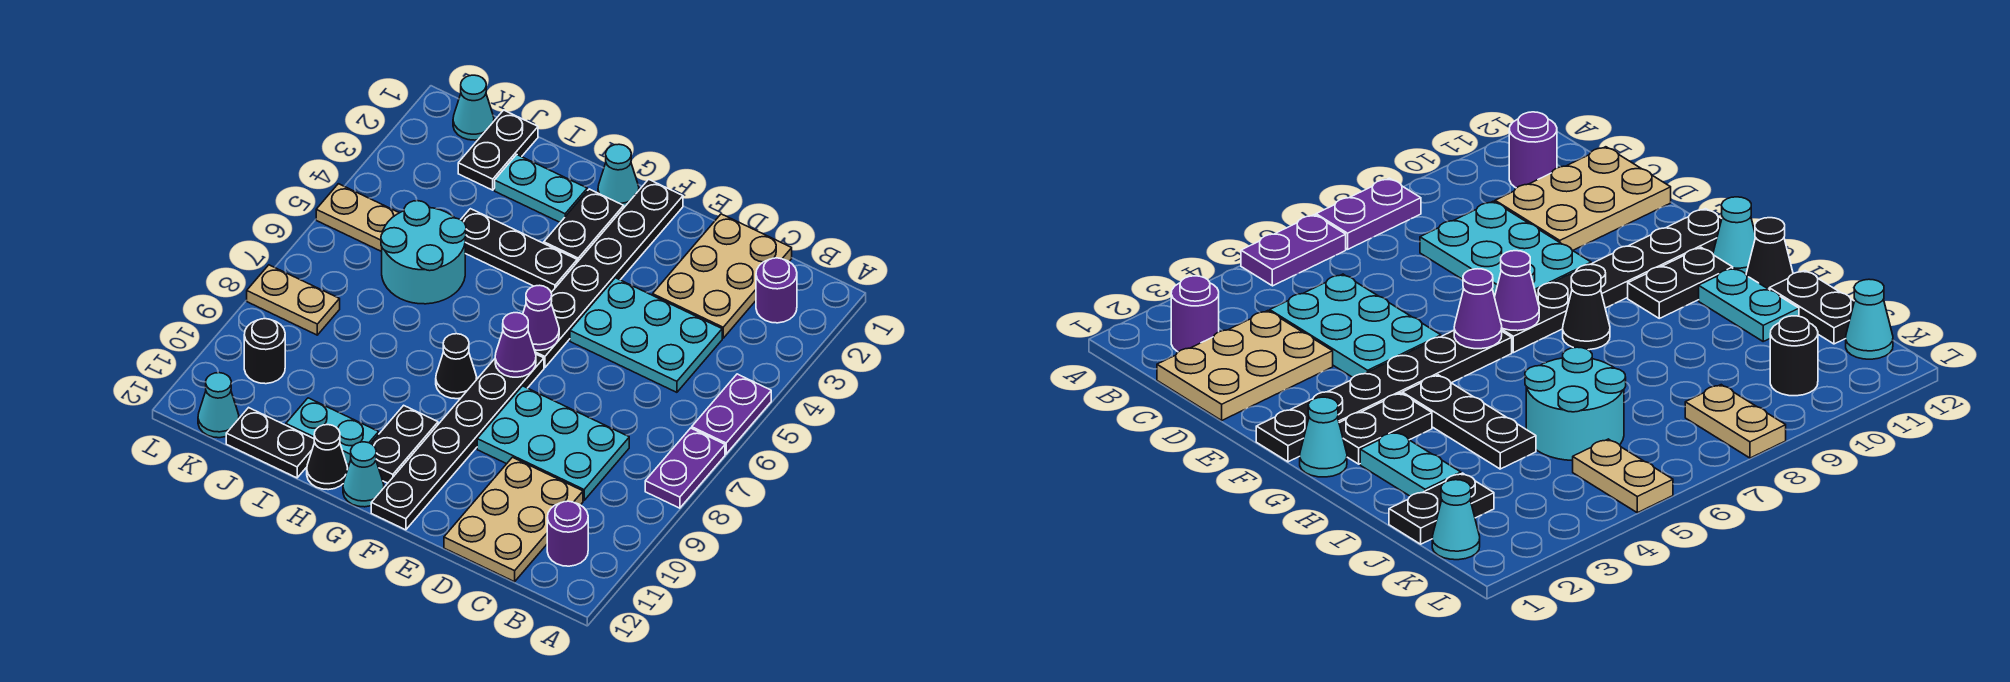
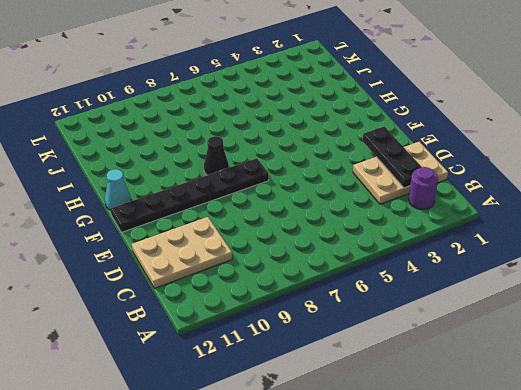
black 1x3 plate [363,126,422,188] -> black 1x3 plate moved to [461,209,577,292]
none -> purple 1x2 plate [692,374,771,454]
none -> purple 1x2 plate [645,428,725,508]
none -> purple 1x1 round brick [547,501,588,566]

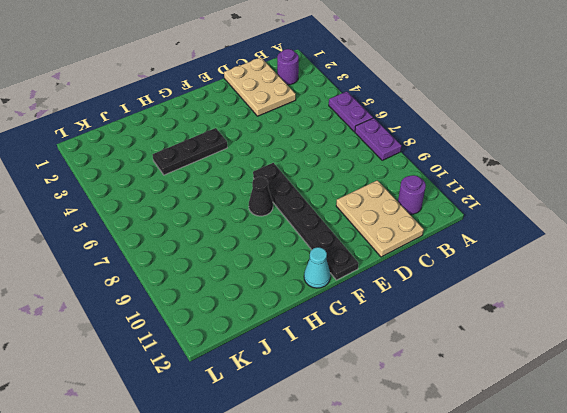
none -> cyan 2x3 plate [570,278,722,392]
none -> cyan 2x3 plate [477,386,629,500]
none -> black 1x6 plate [535,179,683,368]

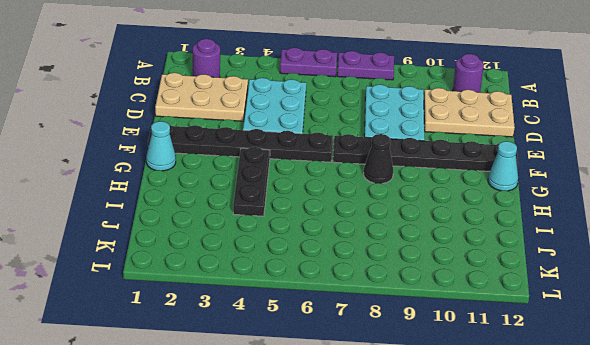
none -> black 1x2 plate [544,189,624,262]
none -> black 1x2 plate [371,405,438,483]
none -> cyan 1x2 plate [495,155,587,222]

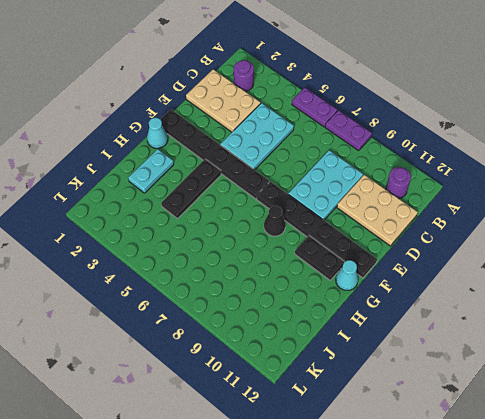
none -> black 1x2 plate [544,189,624,262]
none -> cyan 1x2 plate [286,398,379,465]
none -> black 1x1 cone [307,425,348,490]

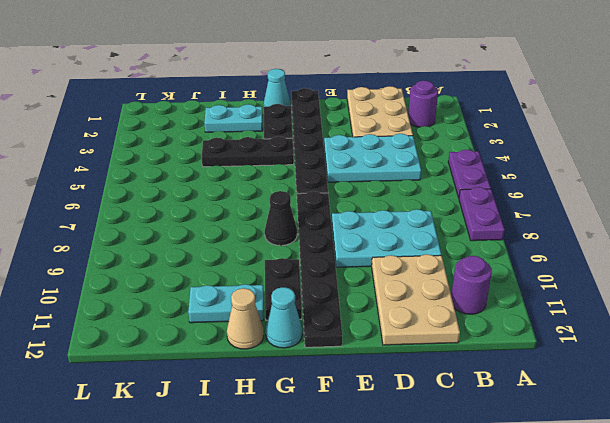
tan 1x1 cone [227,288,264,349] -> black 1x1 cone [307,425,348,490]
none -> cyan 2x2 round brick [381,201,466,304]
none -> black 1x2 plate [226,408,315,478]
none -> black 1x2 plate [458,110,538,190]

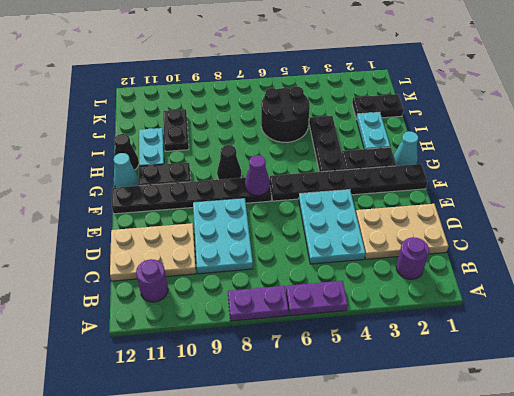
black 2x2 round brick [261,86,310,142] -> cyan 2x2 round brick [381,201,466,304]
black 1x2 plate [163,109,189,151] -> black 1x2 plate moved to [226,408,315,478]
none -> cyan 1x1 cone [453,75,494,140]
none -> tan 1x2 plate [316,184,399,252]
none -> tan 1x2 plate [247,265,340,335]

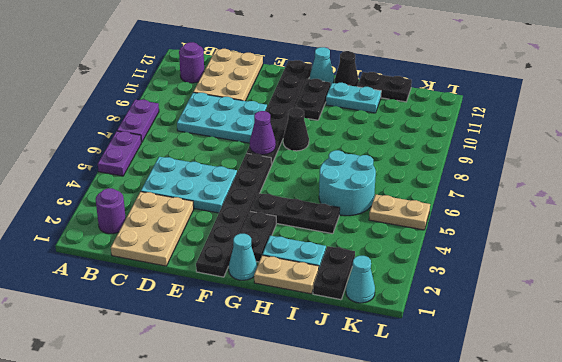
tan 1x2 plate [254,255,319,294] -> tan 1x2 plate moved to [247,265,340,335]
none -> black 1x1 round brick [244,318,285,384]
none -> cyan 1x1 cone [198,373,239,438]
none -> purple 1x1 cone [523,285,559,350]

